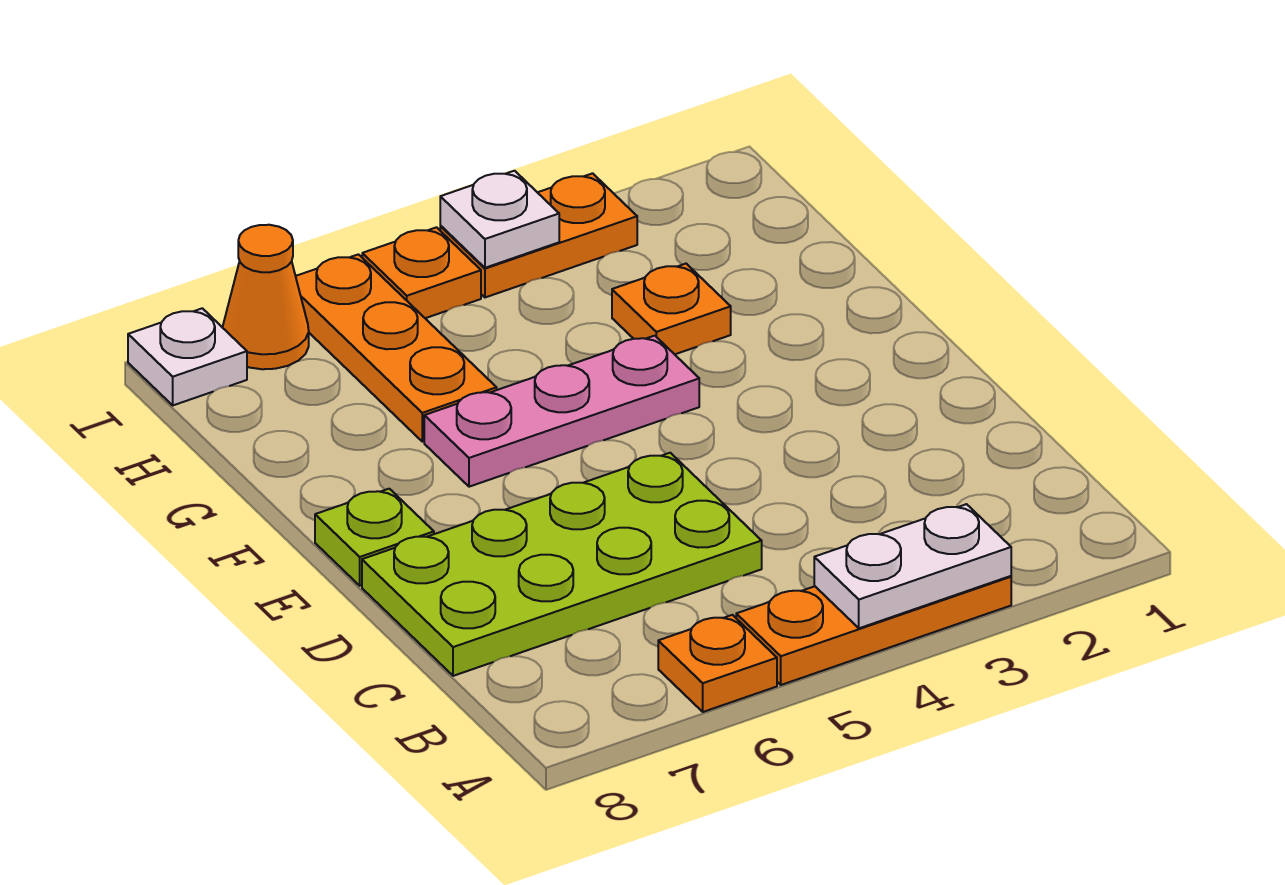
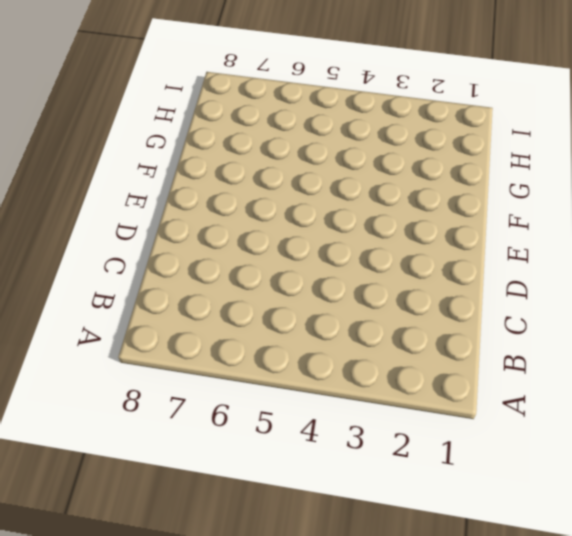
none -> orange 1x3 plate [736,576,1011,685]
none -> orange 1x1 plate [658,615,777,712]
none -> lime 2x4 plate [362,453,762,676]

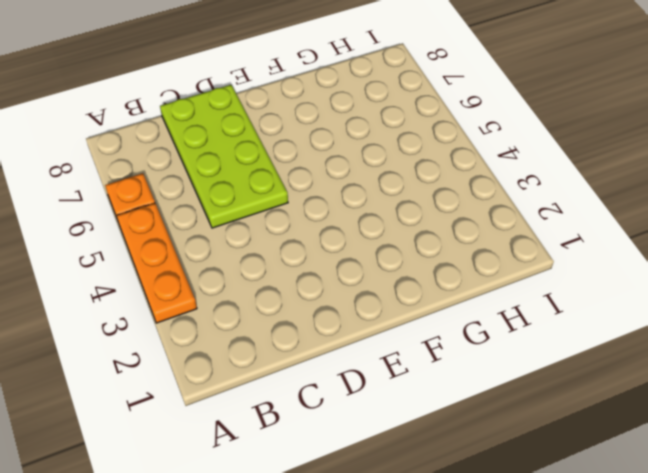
none -> lime 1x1 plate [315,489,434,586]
none -> pink 1x3 plate [424,336,699,487]
none -> orange 1x1 plate [612,264,731,354]

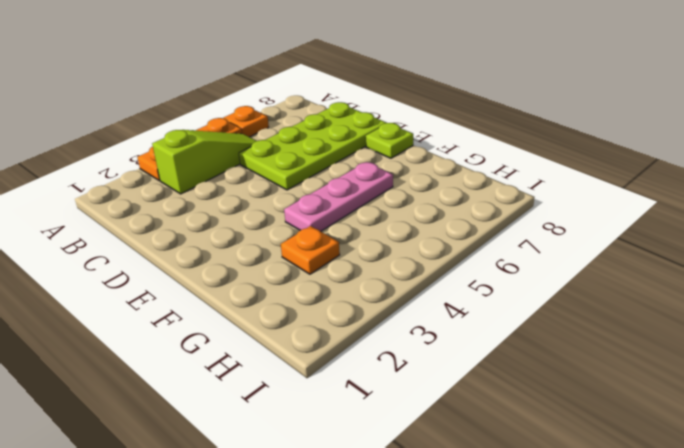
lime 1x3 slope [152,130,256,194] -> none
none -> orange 1x3 plate [296,254,497,442]
none -> orange 1x2 plate [440,173,637,297]
none -> orange 1x1 plate [362,227,481,318]

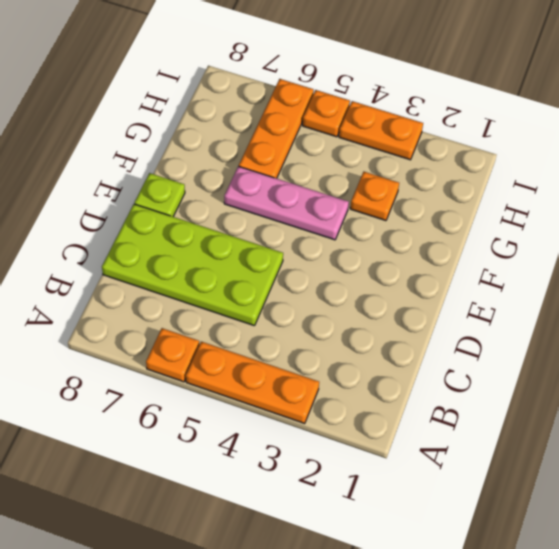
none -> orange 1x1 cone [222,225,309,369]
none -> white 1x1 plate [128,308,247,405]
none -> white 1x2 plate [814,504,1011,628]

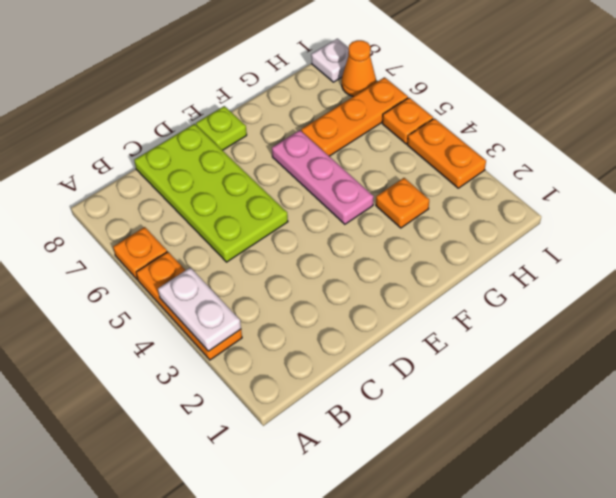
none -> white 1x1 plate [440,171,559,268]

